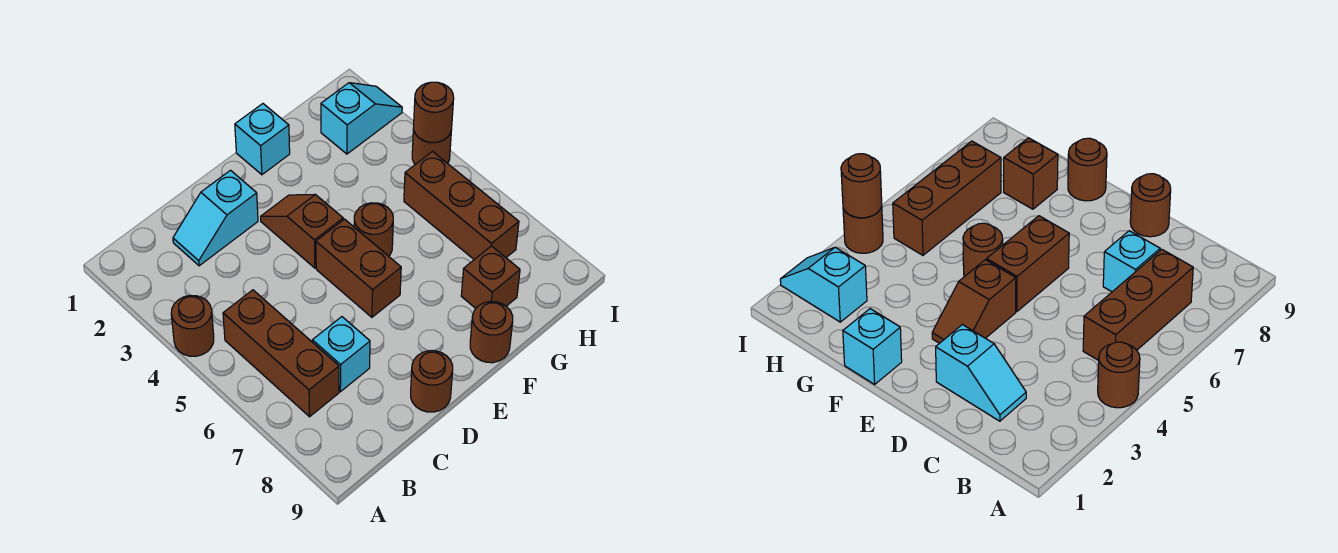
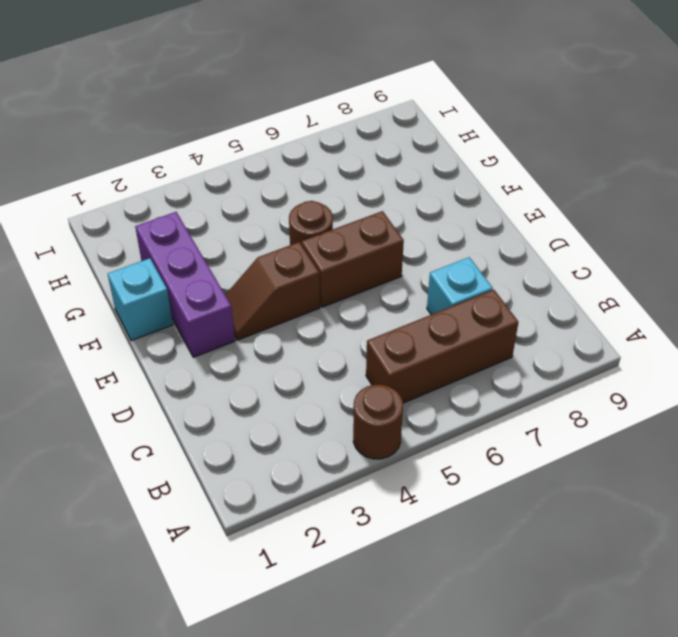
purple 1x3 brick [135,212,235,357] -> none
none -> cyan 1x2 slope [173,170,258,266]
none -> brown 1x1 round brick [411,351,453,412]
none -> brown 1x1 round brick [470,302,513,363]

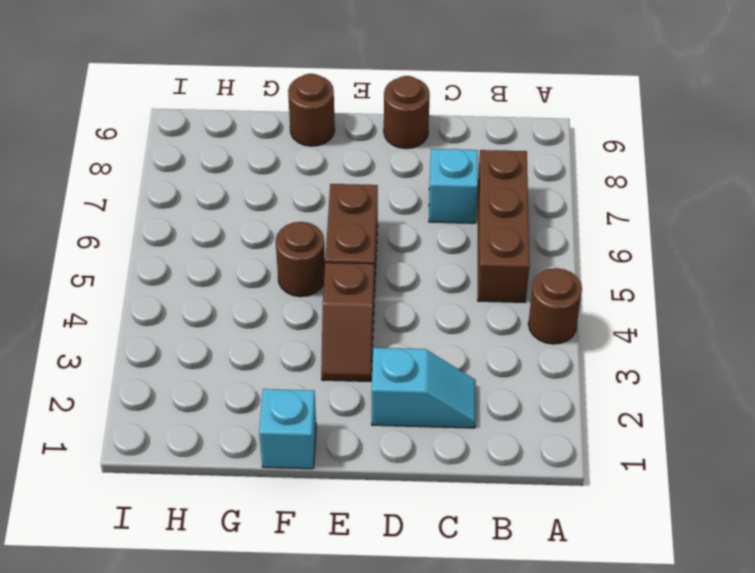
none -> brown 1x1 brick [461,246,520,308]
none -> cyan 1x2 slope [321,83,402,154]
none -> brown 1x3 brick [404,152,519,259]

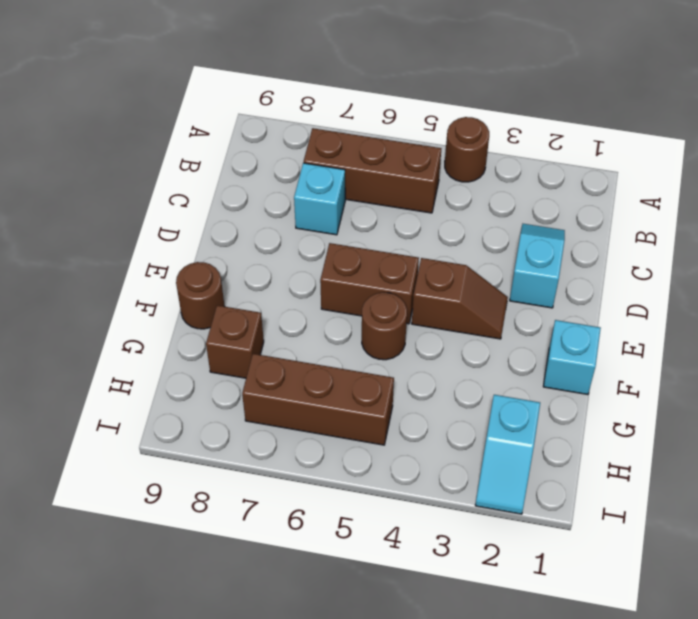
none -> brown 1x1 round brick [411,351,453,412]
none -> brown 1x1 round brick [412,128,451,164]
none -> brown 1x1 round brick [414,82,454,142]

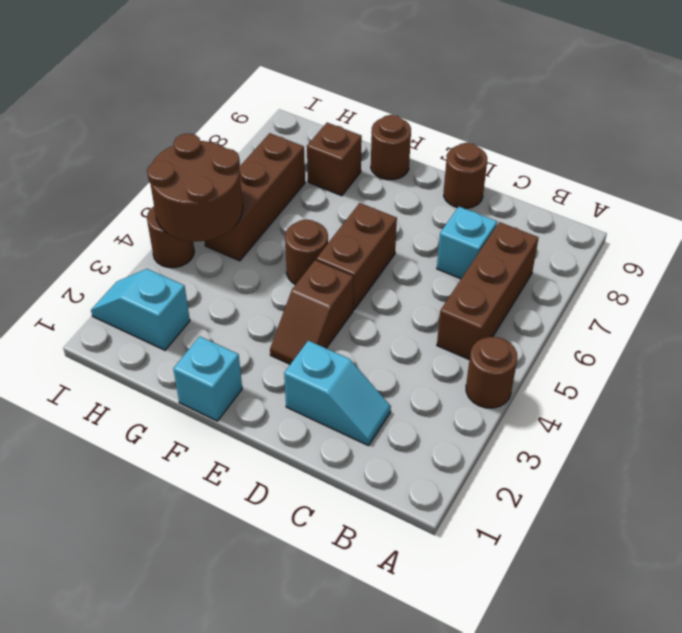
brown 2x2 round brick [147,133,243,242] -> brown 1x1 round brick [414,82,454,142]

